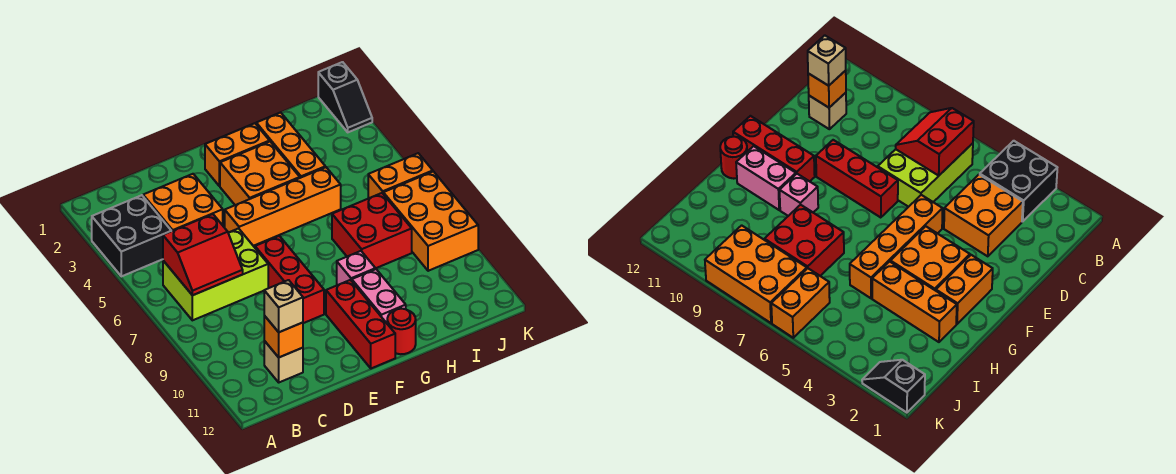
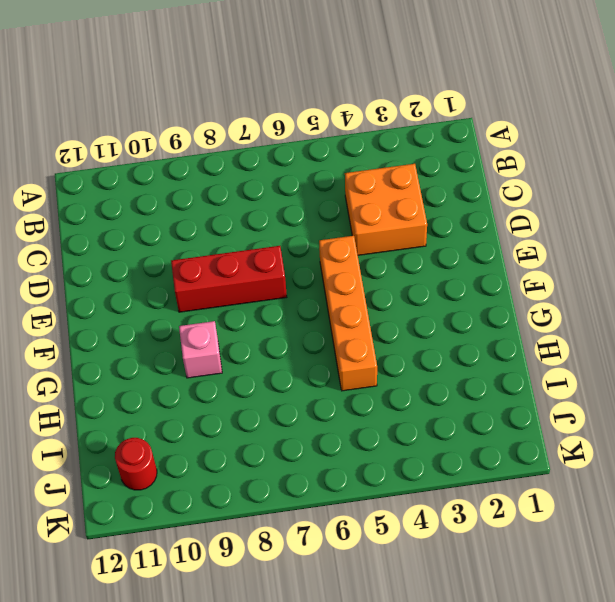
red 1x1 round brick [115,438,157,490] -> red 1x1 round brick moved to [387,309,416,354]
none -> black 2x2 brick [92,195,171,276]
none -> lime 2x3 brick [163,229,268,320]
none -> tan 1x1 brick [264,341,303,382]

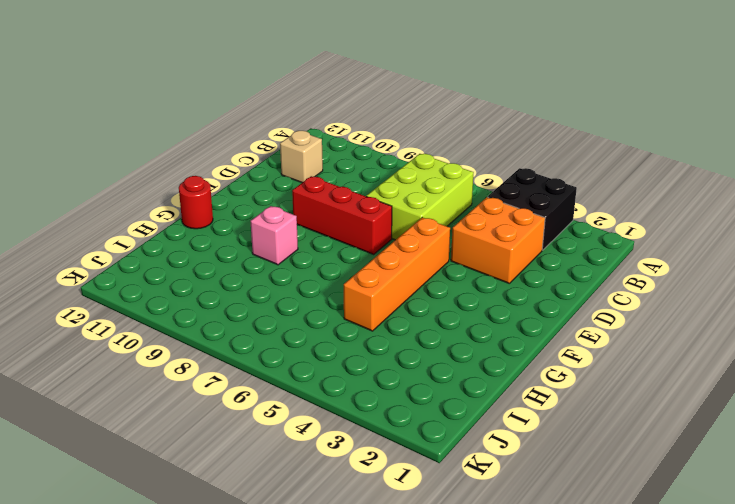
none -> orange 1x2 brick [205,123,270,186]
none -> orange 2x2 brick [220,142,300,205]
none -> red 1x3 brick [326,280,395,368]

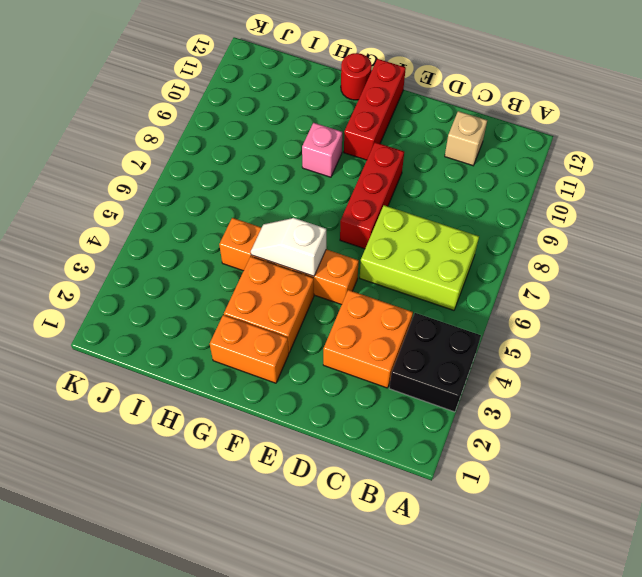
white 1x2 slope [251,218,326,276] -> none
none -> pink 1x2 brick [352,269,406,323]
none -> orange 1x3 brick [256,112,325,178]
none -> red 2x2 brick [332,193,412,268]

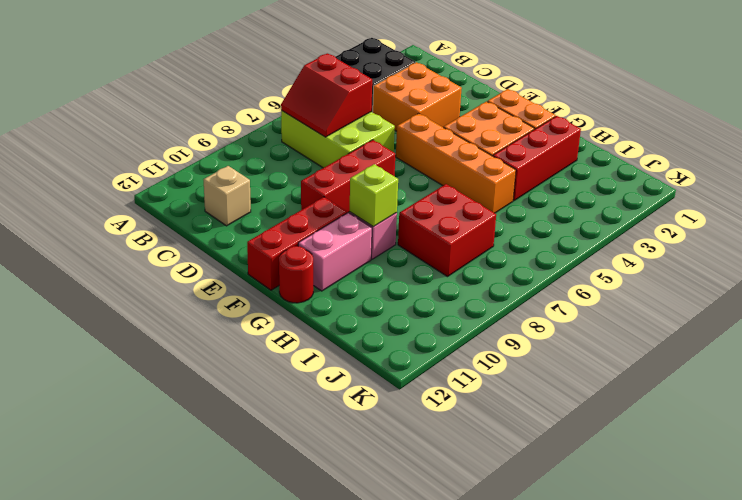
lime 1x1 brick [350,164,398,227] -> none
red 1x3 brick [493,116,581,201] -> orange 1x3 brick [256,112,325,178]
none -> orange 1x2 brick [368,153,433,198]
none -> orange 2x3 brick [383,171,478,271]
none -> black 1x2 slope [318,62,372,132]

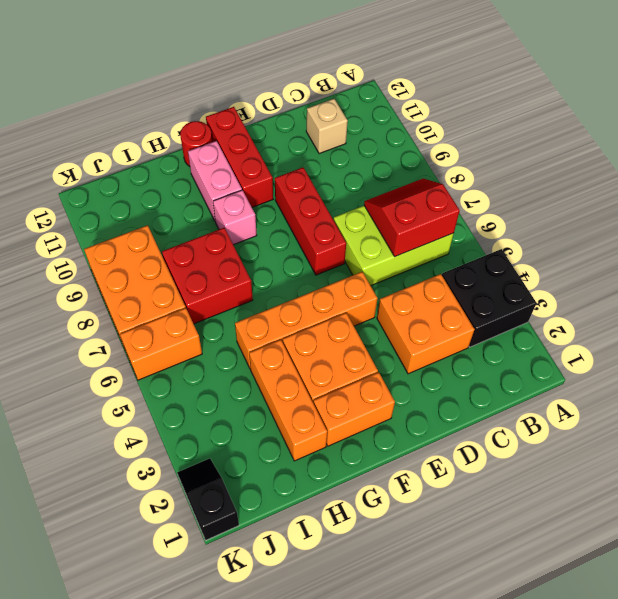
none -> orange 1x1 brick [264,316,303,357]
none -> tan 1x1 brick [264,280,303,332]

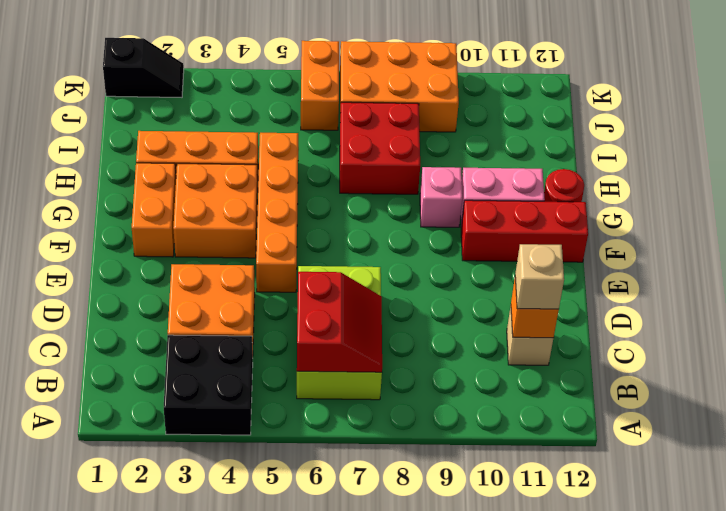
none -> red 1x3 brick [255,236,324,323]

